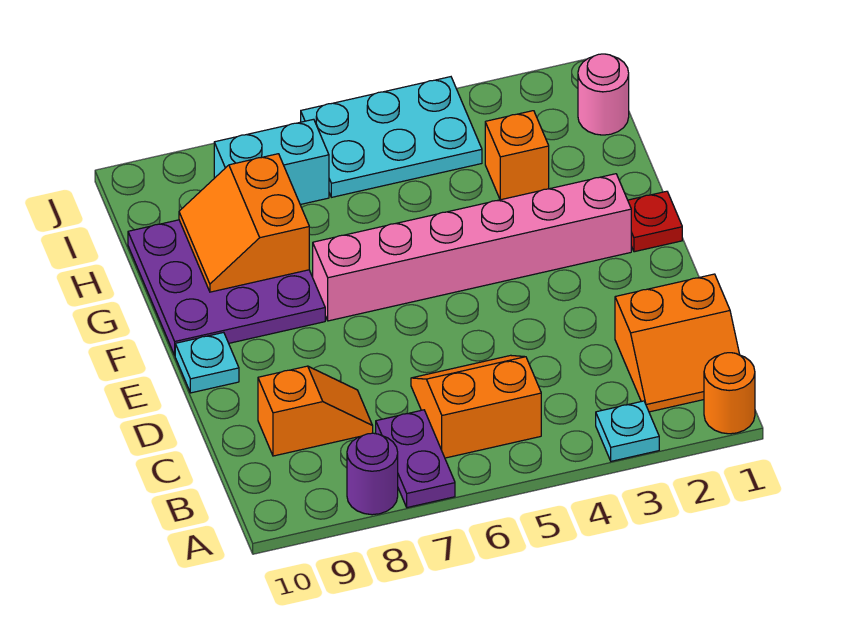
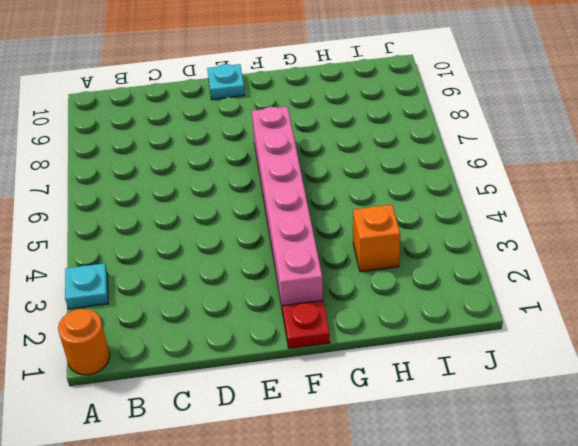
none -> purple 1x2 plate [376,410,455,508]
none -> purple 1x1 round brick [347,433,398,515]
none -> orange 2x2 slope [615,274,740,412]

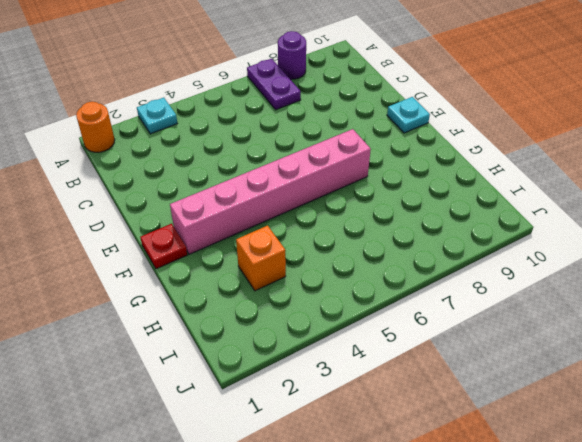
none -> orange 2x2 slope [615,274,740,412]
none -> orange 2x2 slope [411,355,541,458]
none -> orange 1x2 slope [258,366,373,456]

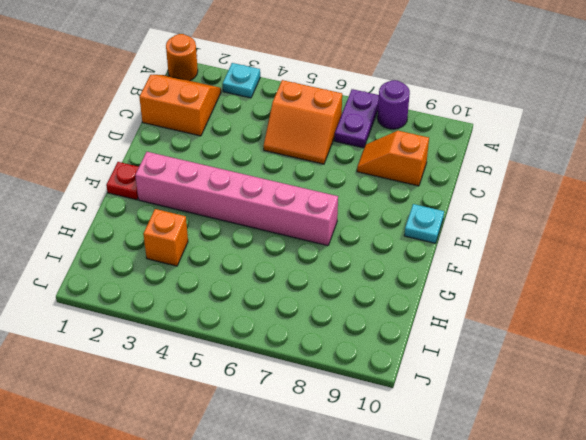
none -> purple 3x3 plate [128,220,325,355]
none -> pink 1x1 round brick [578,54,629,135]
none -> cyan 2x3 plate [301,77,482,197]

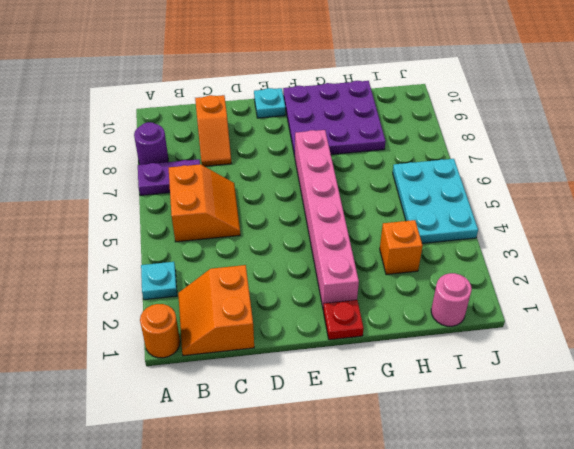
none -> cyan 1x2 brick [214,119,329,205]
none -> orange 2x2 slope [179,154,309,292]

